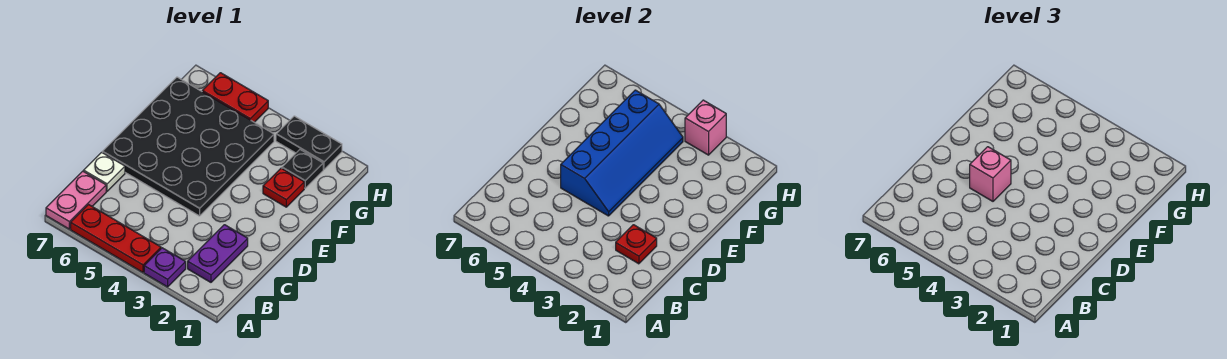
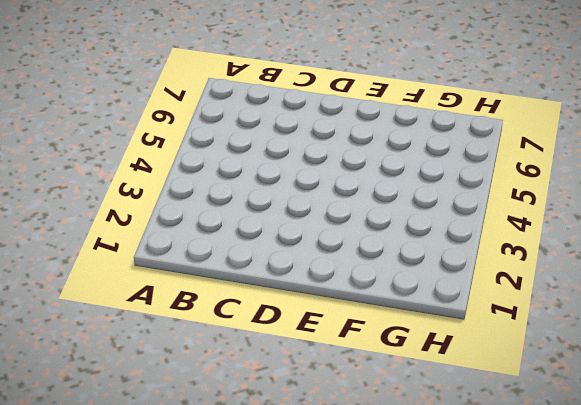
none -> purple 1x1 plate [144,248,186,287]
none -> red 1x3 plate [71,205,161,272]
none -> pink 1x2 plate [46,171,106,229]

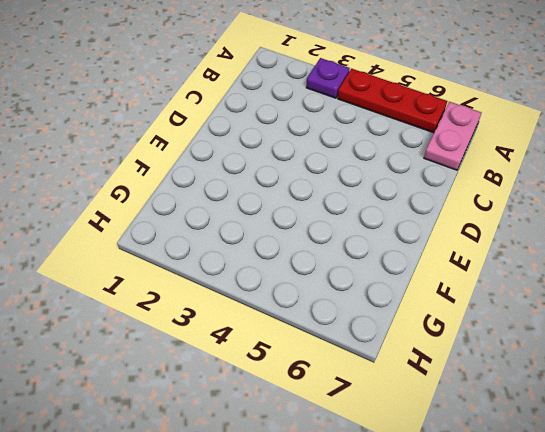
none -> purple 1x2 plate [188,225,248,282]
none -> white 1x1 plate [84,152,125,191]
none -> black 4x4 plate [103,77,274,216]

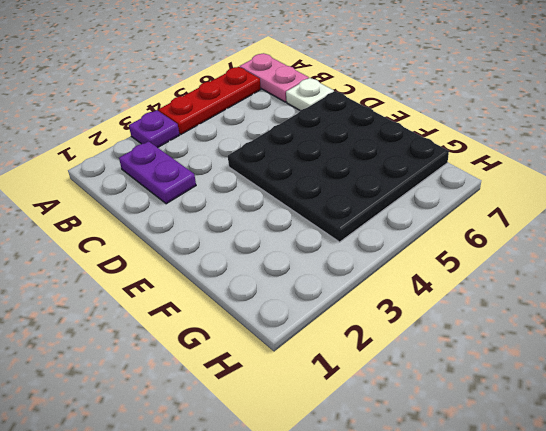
none -> red 1x1 plate [263,168,304,207]
none -> black 1x1 plate [282,150,323,188]
none -> black 1x2 plate [276,116,342,169]

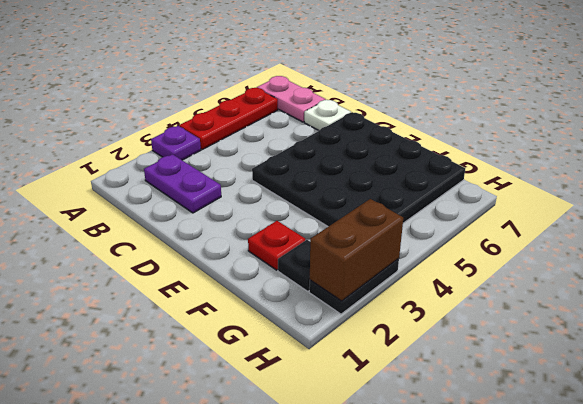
brown 1x2 brick [310,199,403,301] -> pink 1x1 brick [685,100,726,155]
none -> red 1x2 plate [202,73,268,122]
none -> red 1x1 plate [616,225,657,264]
none -> blue 2x4 slope [561,90,683,216]

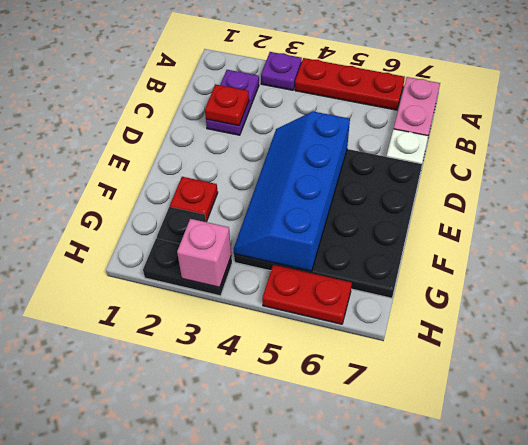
none -> pink 1x1 brick [970,147,1011,201]

